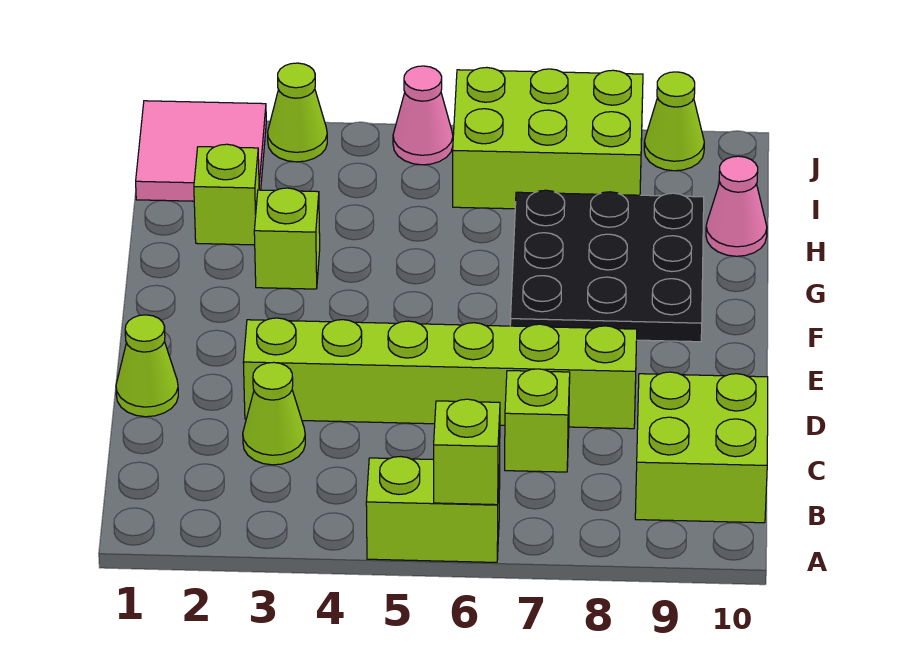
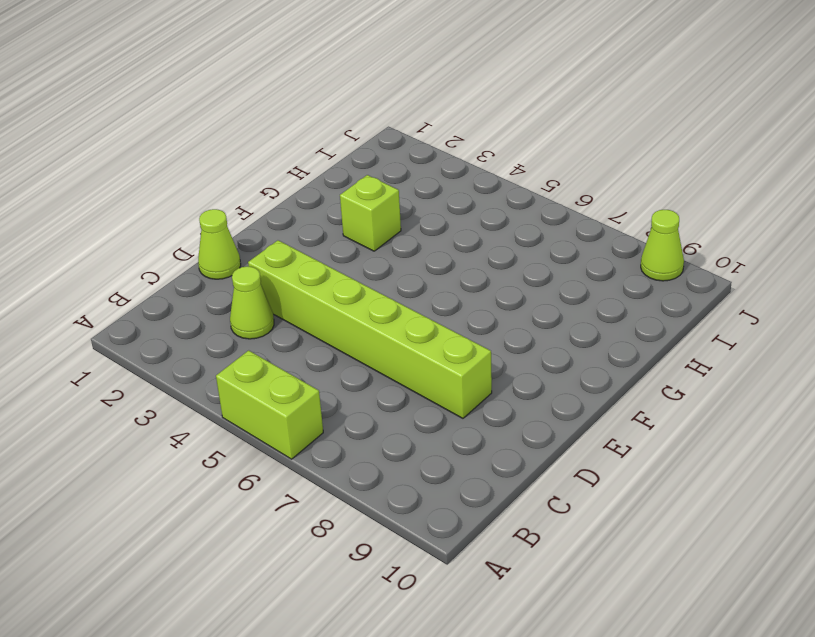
none -> lime 2x2 brick [635,372,768,523]
none -> lime 1x1 brick [505,369,570,472]
none -> black 3x3 plate [510,190,704,342]

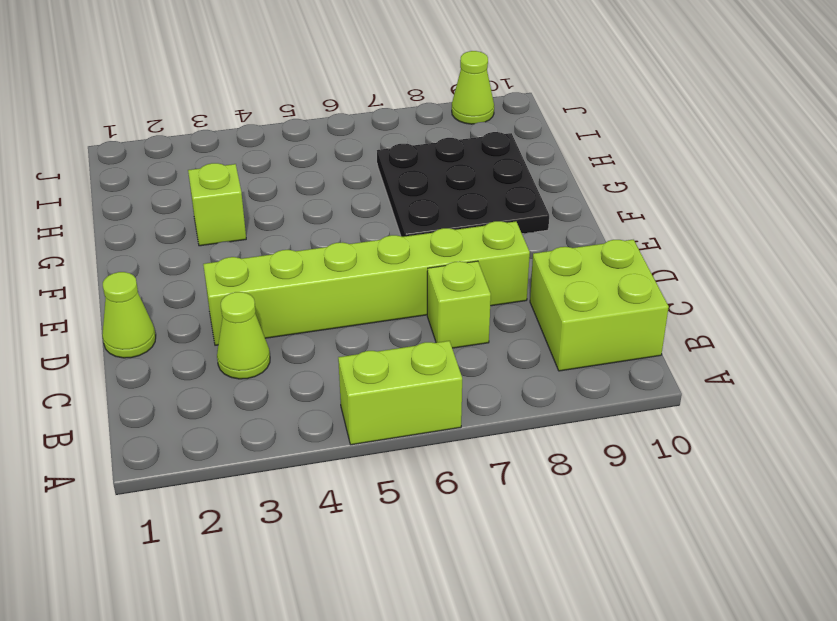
none -> lime 1x1 brick [194,144,259,245]
none -> pink 1x1 cone [706,156,767,256]
none -> pink 2x2 tile [136,101,266,201]

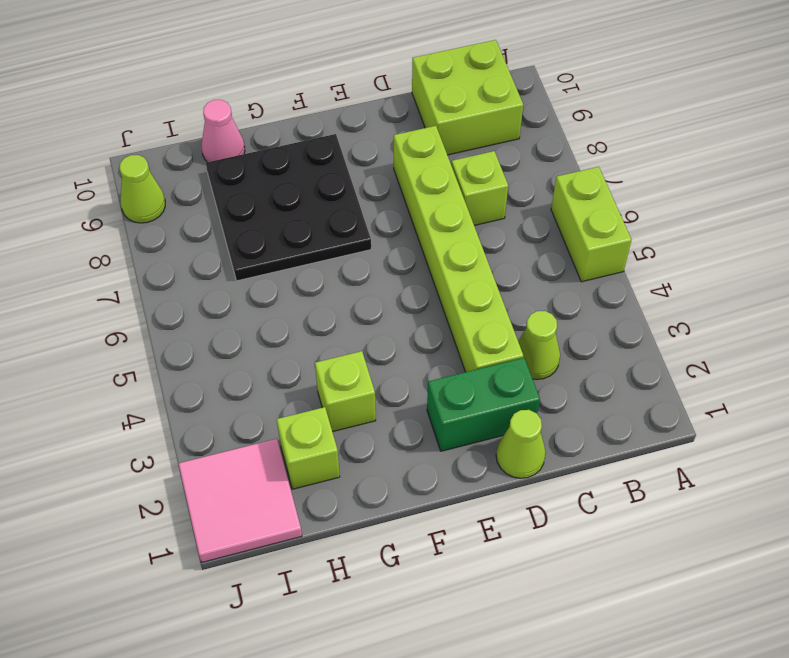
green 1x2 brick [427,358,540,451] -> none
none -> lime 2x3 brick [453,67,643,209]
none -> lime 1x1 cone [268,63,327,162]
none -> pink 1x1 cone [393,66,453,165]

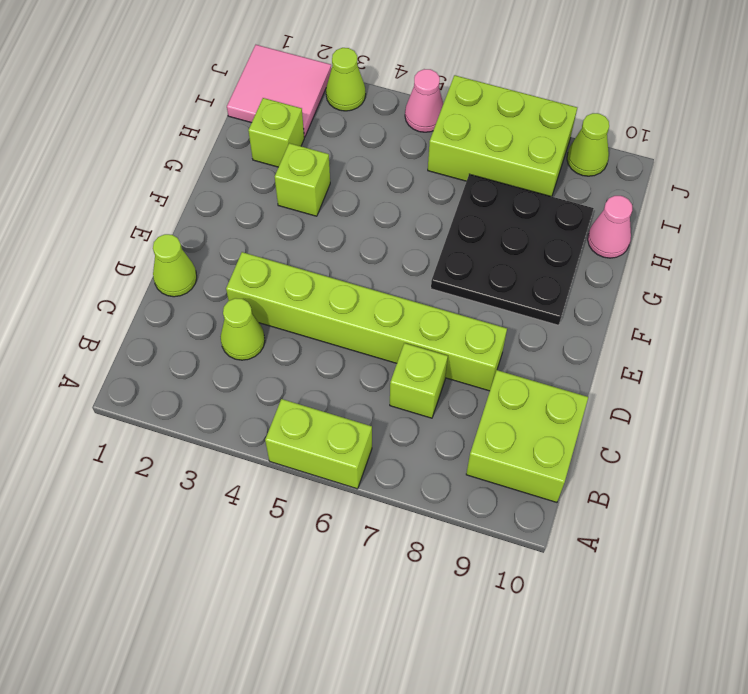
none -> lime 1x1 brick [434,399,500,505]

